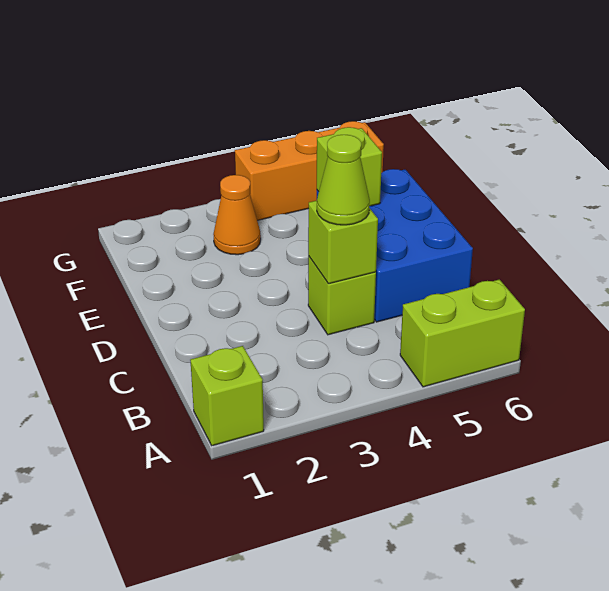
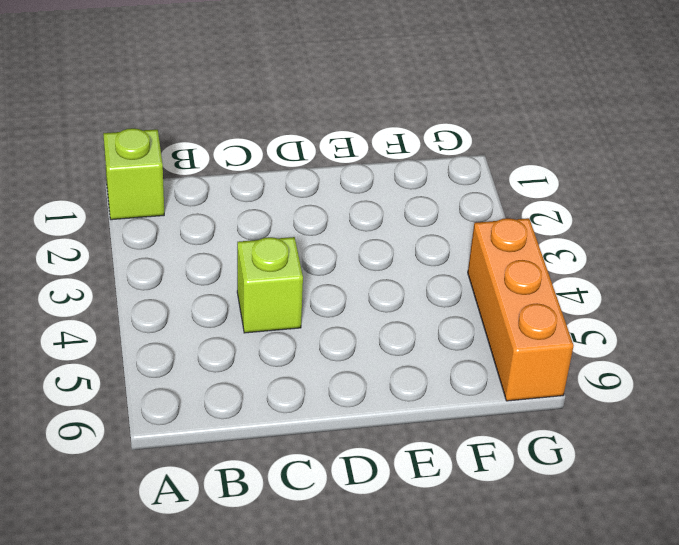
none -> lime 1x2 brick [400,279,525,387]
none -> blue 2x3 brick [317,169,473,322]

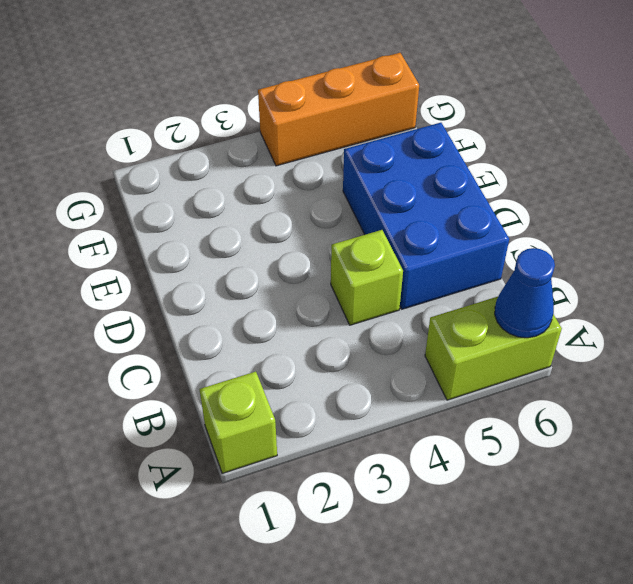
blue 1x1 cone [495,248,555,338] -> none
none -> orange 1x1 cone [213,175,261,255]
none -> lime 1x1 brick [308,201,378,284]

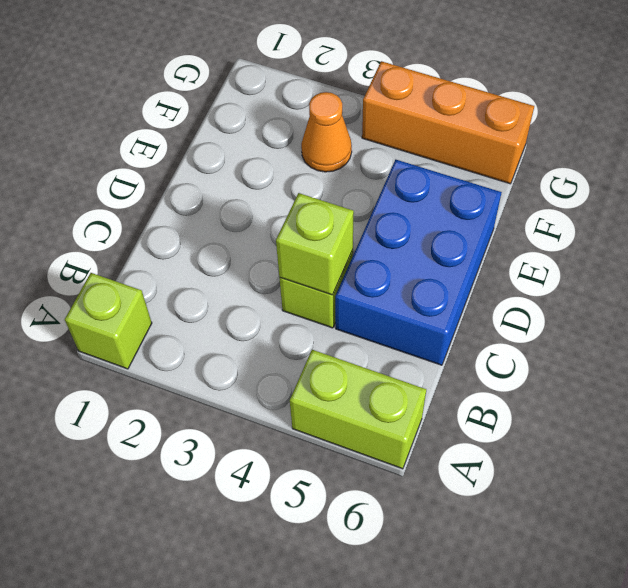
none -> lime 1x1 brick [317,127,382,206]
none -> lime 1x1 cone [317,135,370,225]

